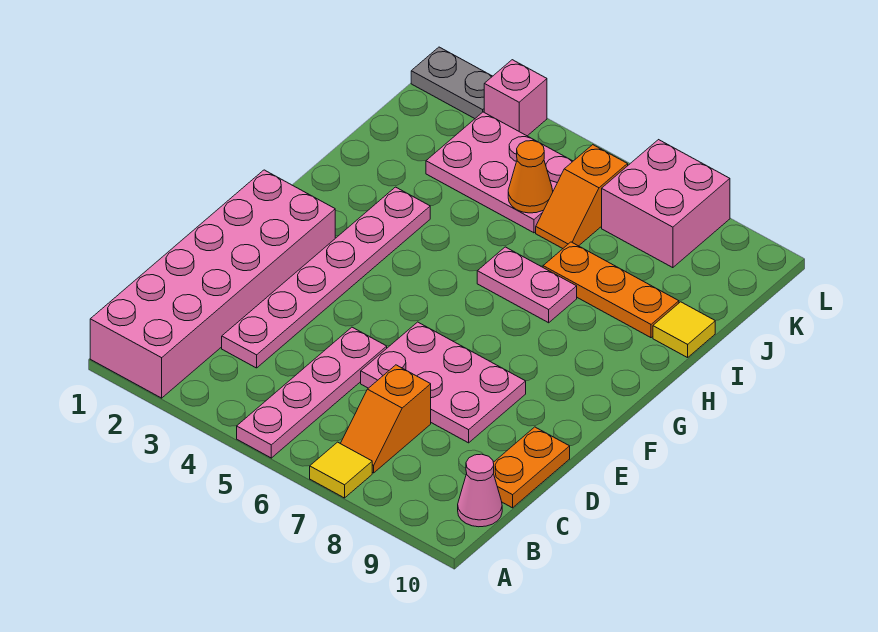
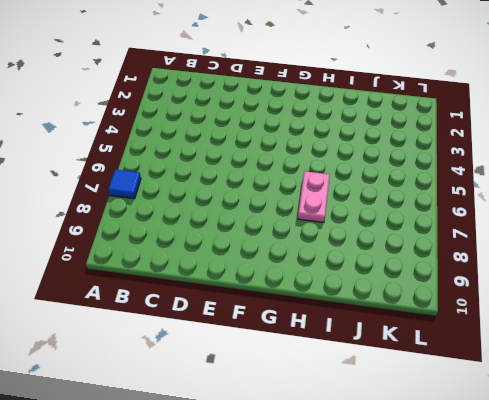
blue 1x1 tile [108,169,141,199] -> yellow 1x1 tile [310,442,372,498]
none -> pink 2x6 brick [90,170,335,398]
none -> pink 1x4 plate [237,327,387,458]
none -> orange 1x2 slope [340,365,431,473]

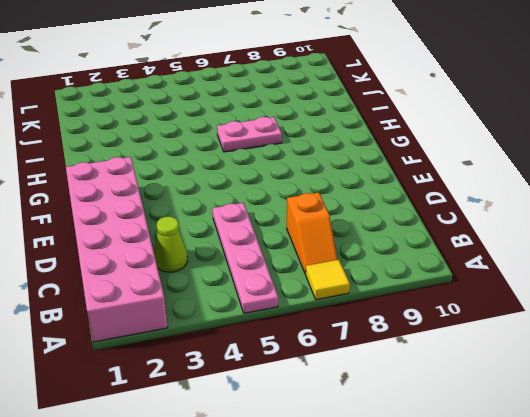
lime 1x1 cone [154,217,188,272] -> pink 1x6 plate [222,187,430,368]
none -> pink 1x1 cone [458,454,502,527]
none -> orange 1x2 plate [493,427,570,508]
none -> pink 2x3 plate [361,322,526,443]

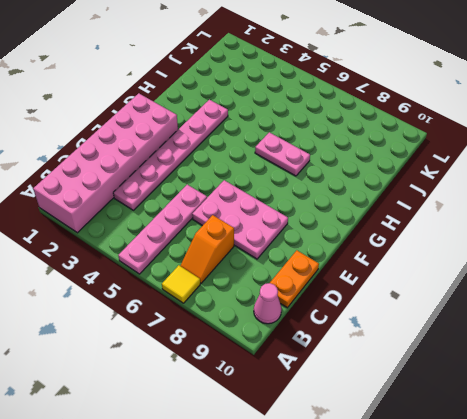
none -> orange 1x3 plate [543,242,679,338]
none -> yellow 1x1 tile [653,302,715,358]
none -> pink 2x3 plate [426,112,573,233]

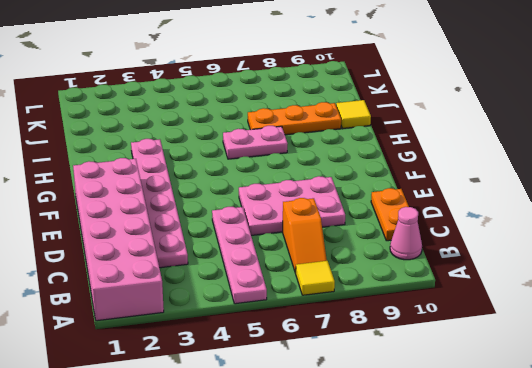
none -> pink 2x3 plate [426,112,573,233]
none -> orange 1x2 slope [536,145,628,248]
none -> pink 2x2 brick [602,140,730,268]

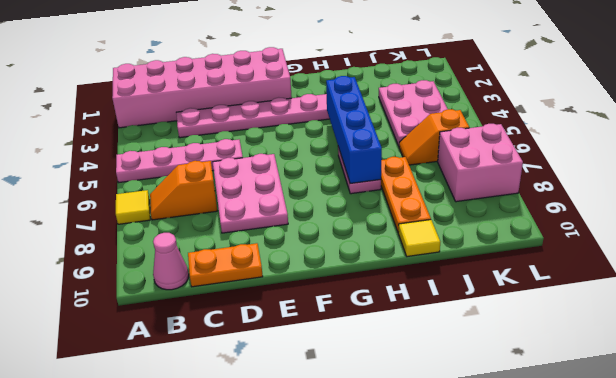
blue 1x4 brick [326,76,382,184] -> none
none -> grey 1x2 plate [411,47,492,119]
none -> pink 1x1 brick [484,60,547,136]
none -> orange 1x1 cone [508,141,553,213]

